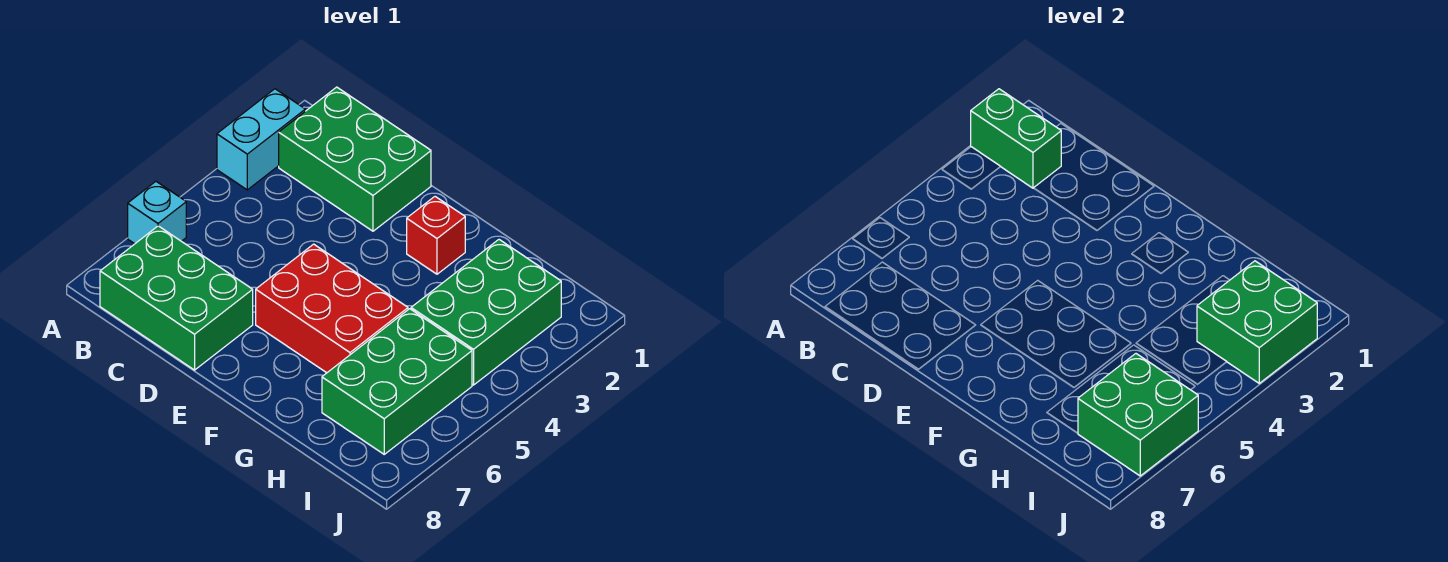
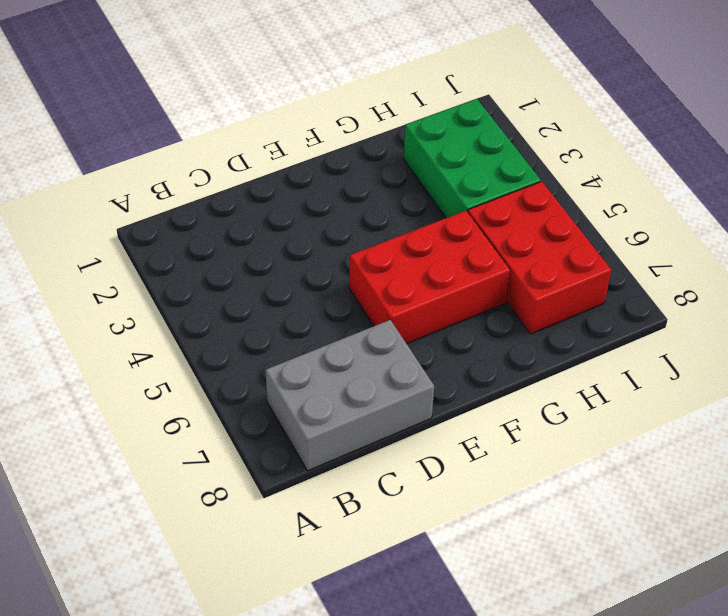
grey 2x3 brick [266,320,434,471] -> green 2x3 brick [100,226,253,370]
red 2x3 brick [468,181,611,334] -> green 2x3 brick [322,309,472,454]
none -> cyan 1x2 brick [217,89,305,190]
none -> cyan 1x1 brick [128,182,186,244]

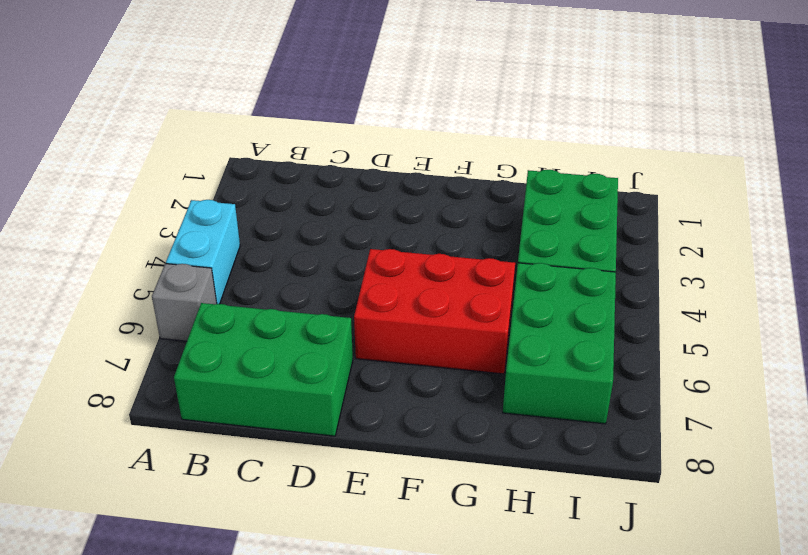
cyan 1x2 brick [166,200,240,304] -> cyan 1x2 brick moved to [217,89,305,190]
grey 1x1 brick [152,264,217,341] -> cyan 1x1 brick [128,182,186,244]
none -> green 2x3 brick [279,87,431,231]
none -> red 1x1 brick [407,197,465,274]

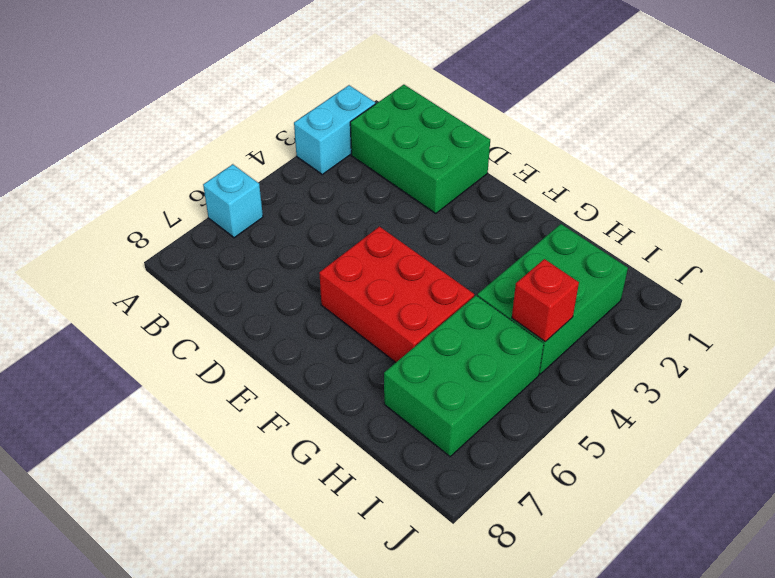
red 1x1 brick [512,259,579,342] -> red 1x1 brick moved to [407,197,465,274]
none -> green 2x3 brick [100,226,253,370]
none -> green 1x2 brick [971,89,1061,188]

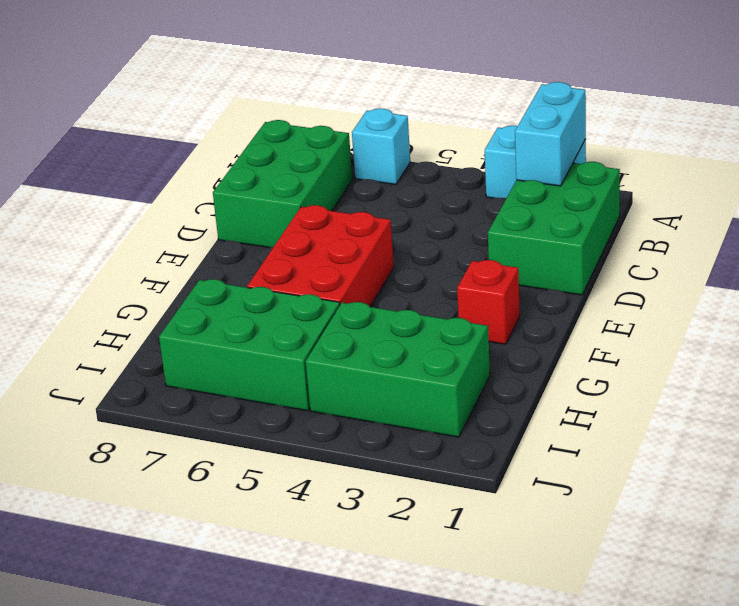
cyan 1x2 brick [515,82,586,186] -> green 1x2 brick [971,89,1061,188]
none -> green 2x2 brick [1197,261,1317,383]
none -> green 2x2 brick [1078,354,1198,476]

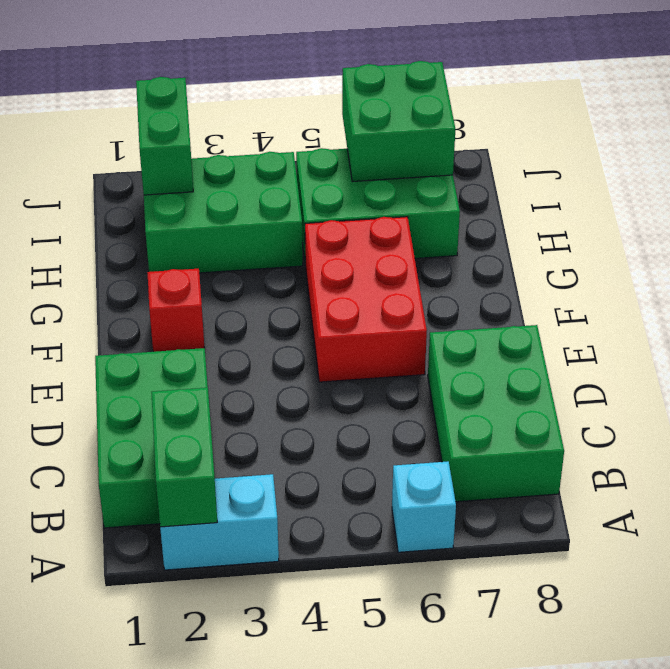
green 1x2 brick [136,77,193,195] -> green 2x2 brick [1197,261,1317,383]

